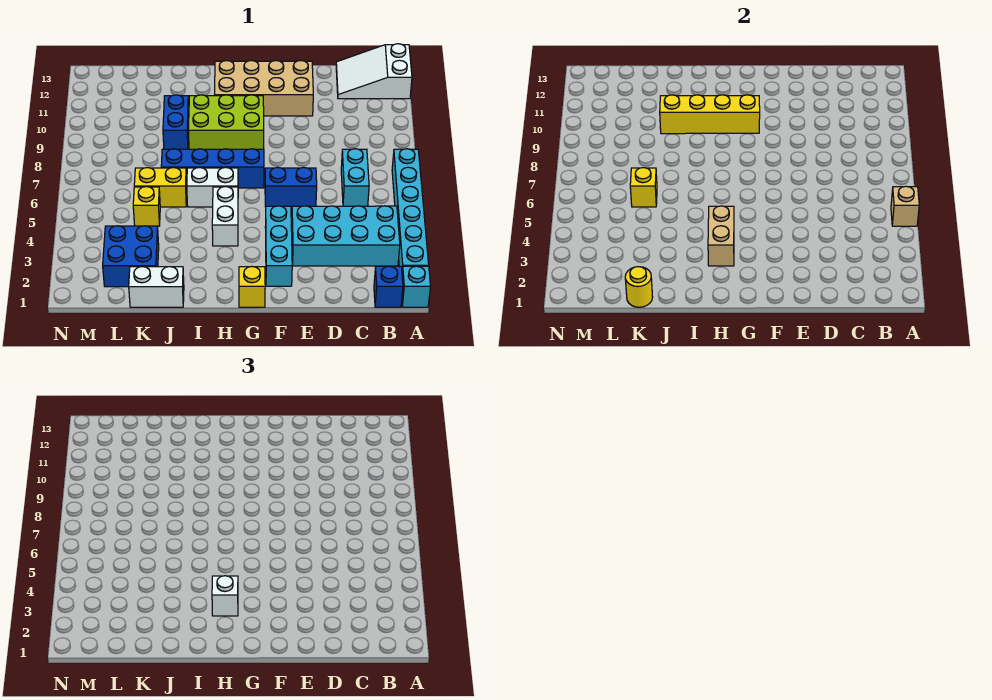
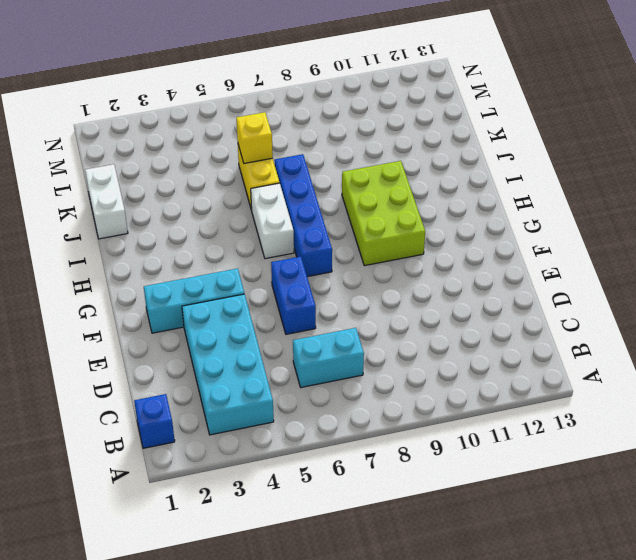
none -> cyan 1x1 brick [402,266,431,307]
none -> cyan 1x6 brick [392,149,429,269]
none -> white 2x3 slope [336,44,412,99]

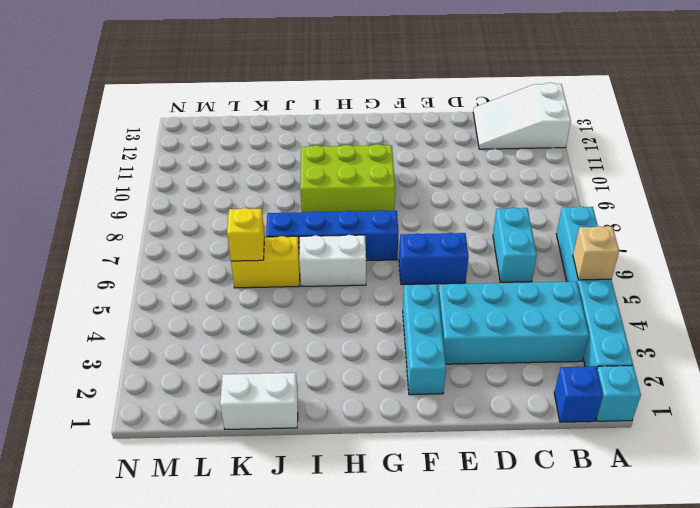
none -> tan 2x4 brick [215,60,313,116]
none -> yellow 1x1 brick [239,267,265,307]
none -> white 1x2 brick [212,187,238,246]

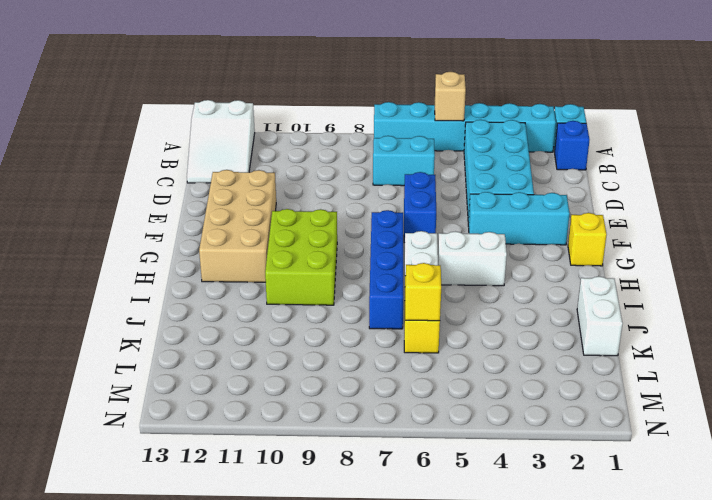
none -> blue 1x2 brick [163,95,189,149]
none -> blue 2x2 brick [103,226,159,287]
none -> yellow 1x1 brick [133,187,160,226]

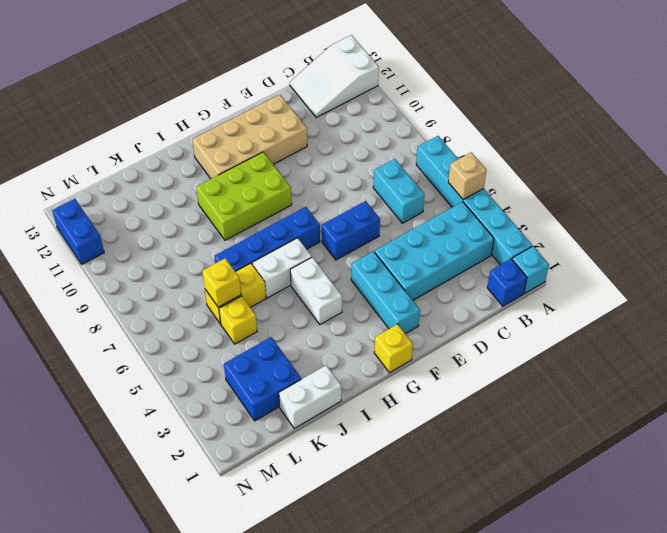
blue 1x2 brick [52,199,104,264] -> blue 1x2 brick moved to [163,95,189,149]
none -> yellow 1x4 brick [660,95,760,134]
none -> tan 1x2 brick [708,206,734,266]
none -> yellow 1x1 round brick [625,267,653,307]

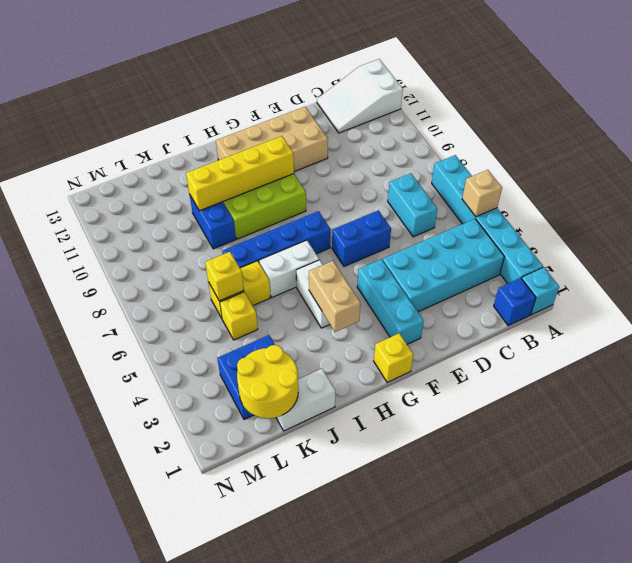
yellow 2x2 round brick [237,345,298,418] -> yellow 1x1 round brick [625,267,653,307]
none -> white 1x1 brick [212,576,238,616]

